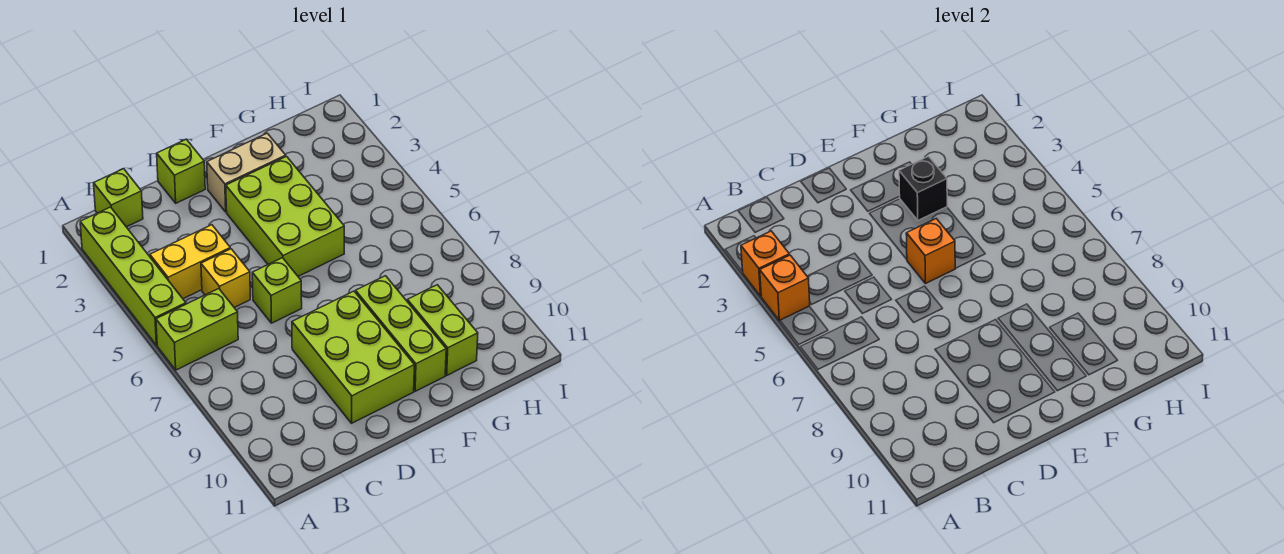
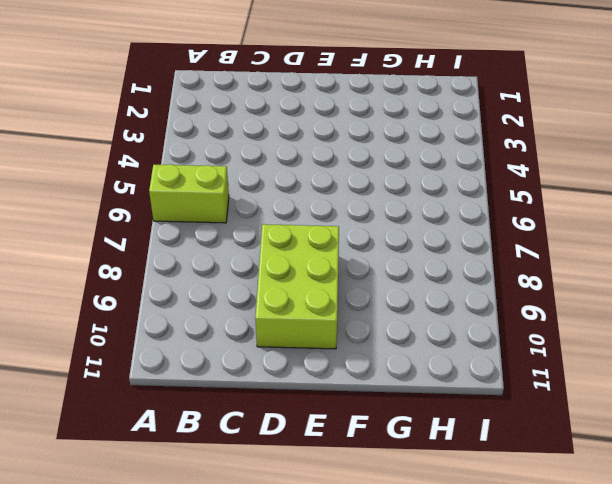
none -> lime 1x4 brick [80,207,186,345]
none -> lime 1x1 brick [94,169,143,227]
none -> yellow 1x2 brick [150,225,230,299]

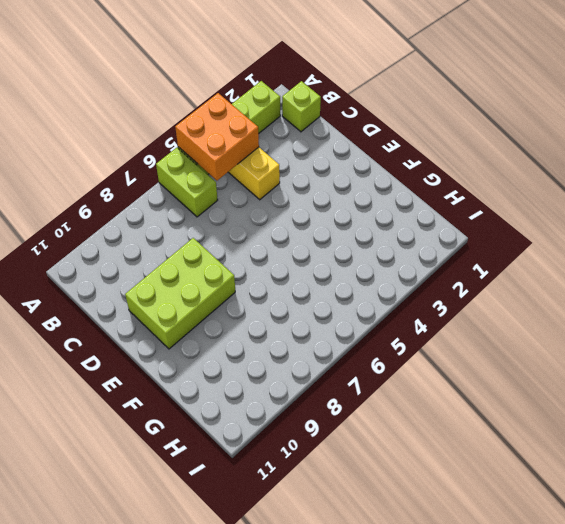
orange 2x2 brick [175,93,259,181] -> orange 1x1 brick [760,255,810,321]
none -> yellow 1x1 brick [201,249,250,308]
none -> lime 1x1 brick [157,139,205,203]
none -> lime 1x1 brick [252,258,302,323]

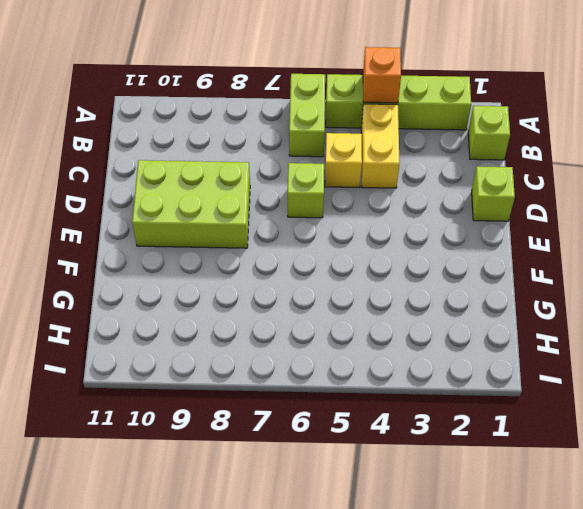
none -> tan 1x2 brick [207,133,286,212]
none -> lime 2x3 brick [226,157,344,276]
none -> lime 1x3 brick [356,276,446,391]

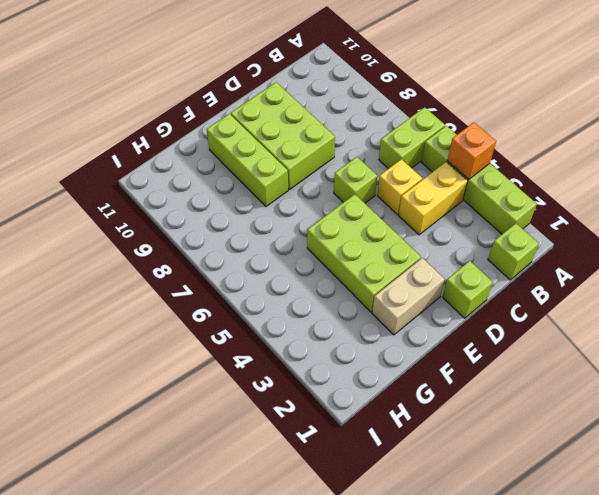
none -> lime 1x2 brick [407,285,478,375]
none -> orange 1x1 brick [741,231,789,296]
none -> orange 1x1 brick [906,219,955,284]

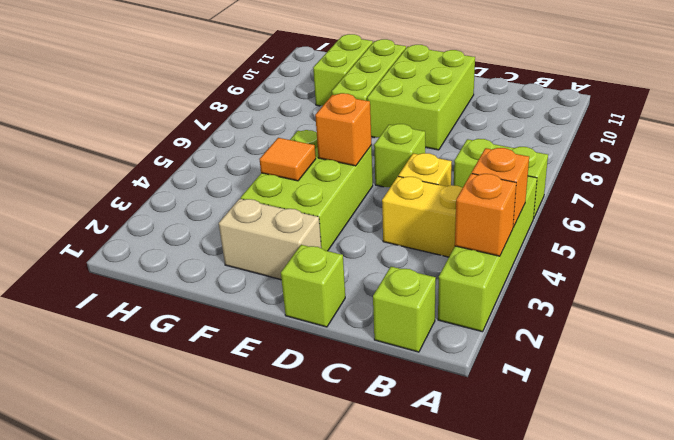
orange 1x1 tile [259,138,316,181] -> none
none -> black 1x1 brick [899,157,947,220]

